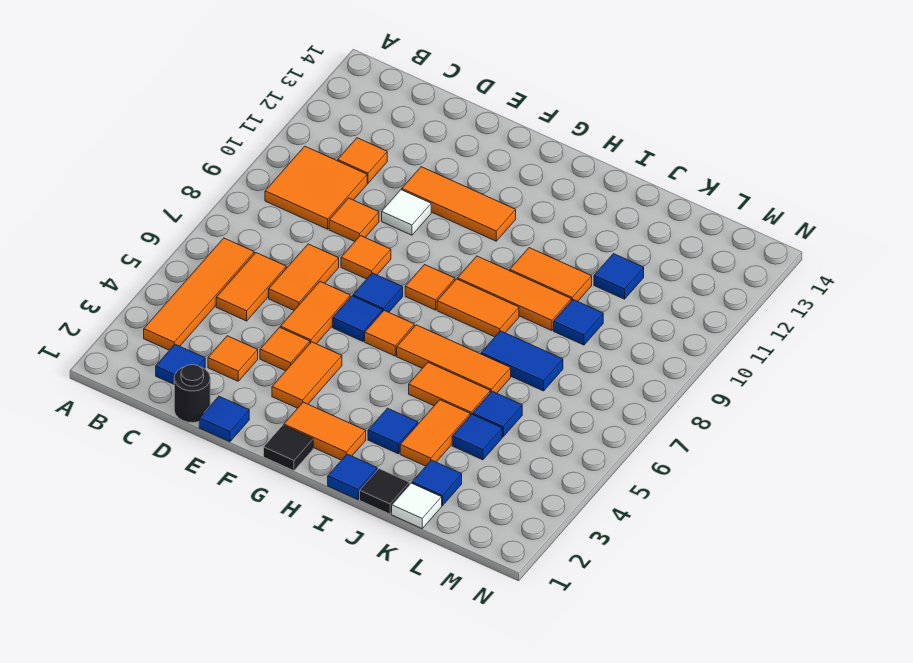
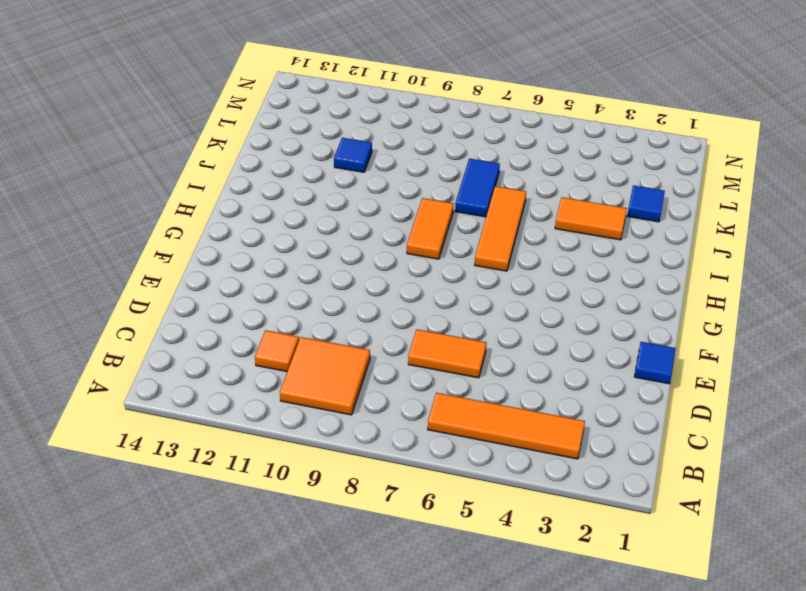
none -> blue 1x1 tile [156,344,205,384]
none -> orange 1x2 tile [216,253,286,321]
none -> black 1x1 round brick [174,365,210,423]
none -> orange 1x1 tile [208,336,258,381]

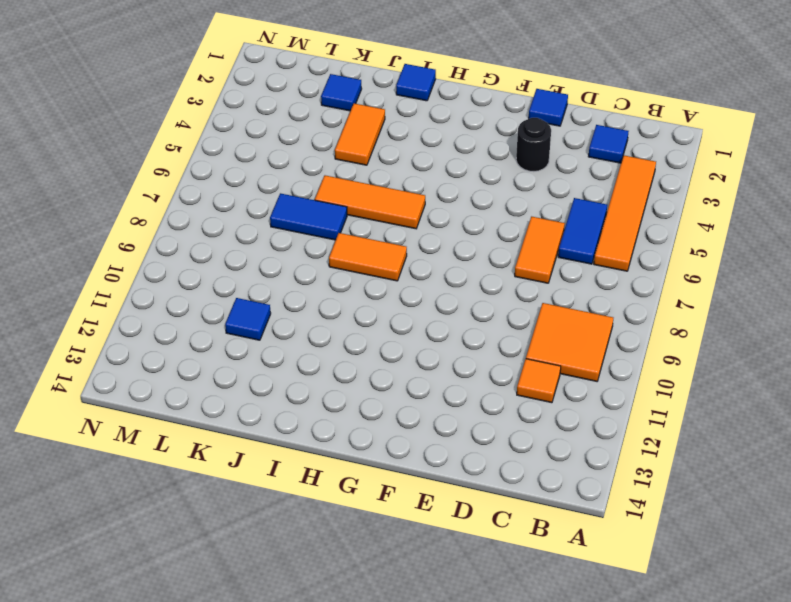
blue 1x2 tile [558,198,607,264] -> orange 1x2 tile [216,253,286,321]
black 1x1 round brick [516,118,551,172] -> black 1x1 round brick moved to [174,365,210,423]
none -> orange 1x1 tile [208,336,258,381]
none -> orange 1x1 tile [329,198,379,242]
none -> orange 1x1 tile [260,327,310,371]
none -> orange 1x2 tile [280,282,350,344]

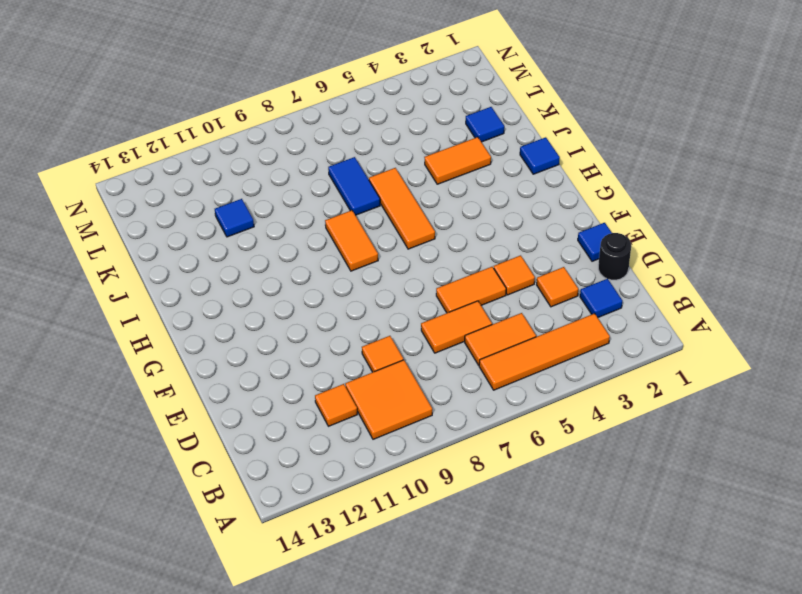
none -> orange 1x1 tile [341,236,391,279]
none -> white 1x1 tile [382,190,431,235]
none -> orange 1x3 tile [402,167,516,241]
none -> orange 1x2 tile [272,342,342,408]

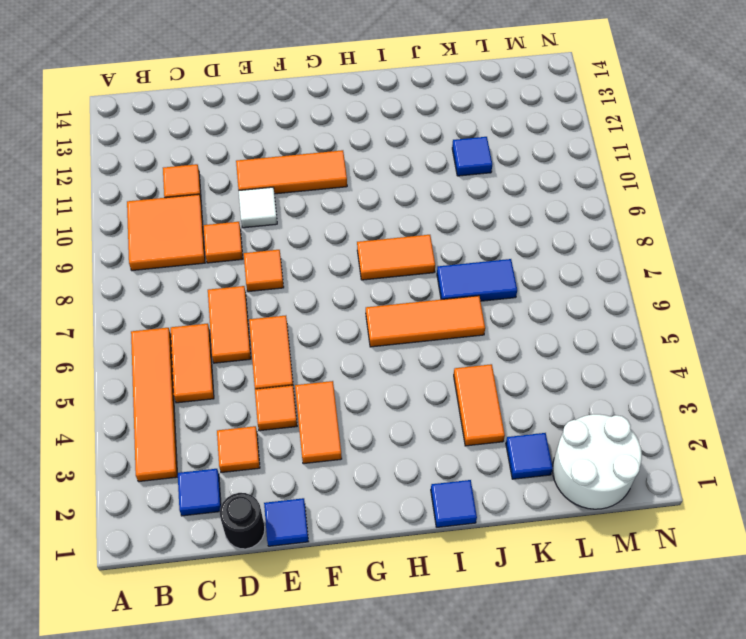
white 2x2 round brick [553,414,642,509] -> none
none -> blue 1x1 tile [333,296,382,341]
none -> blue 1x1 tile [353,273,403,312]
none -> black 1x1 tile [264,425,313,471]
none -> orange 1x2 tile [284,402,366,460]

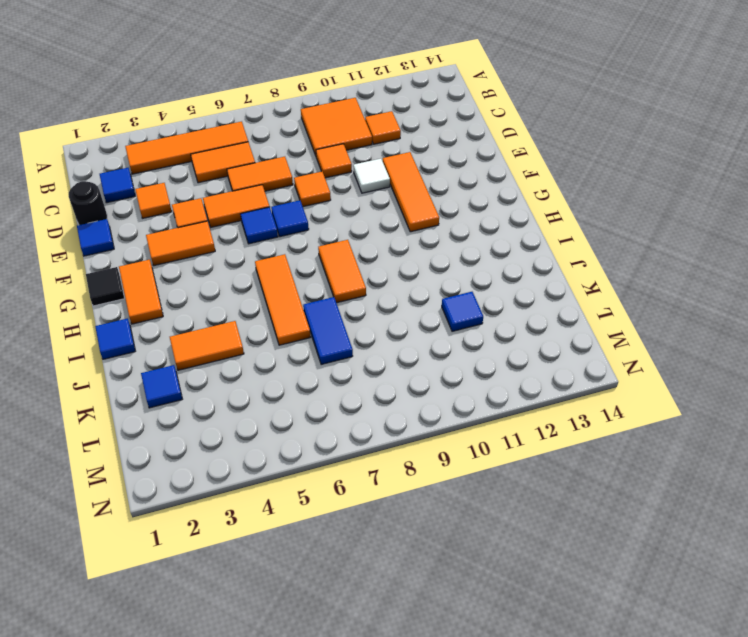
none -> orange 1x1 tile [365,311,414,356]
none -> orange 1x1 tile [405,265,455,310]
none -> orange 1x3 tile [457,256,571,331]
none -> blue 1x1 tile [368,408,418,454]

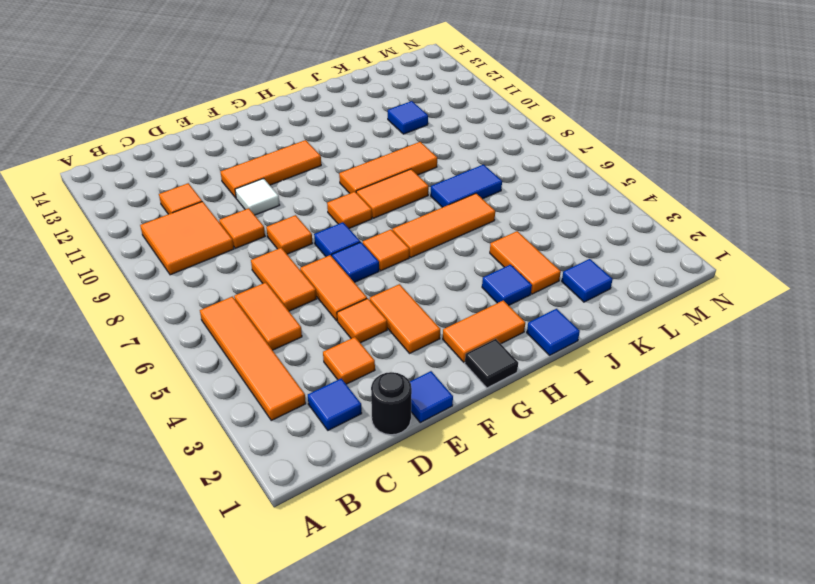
none -> orange 1x2 tile [409,362,490,415]
none -> orange 1x2 tile [510,248,592,301]
none -> black 1x1 tile [360,469,410,514]
none -> white 1x1 tile [392,483,442,528]

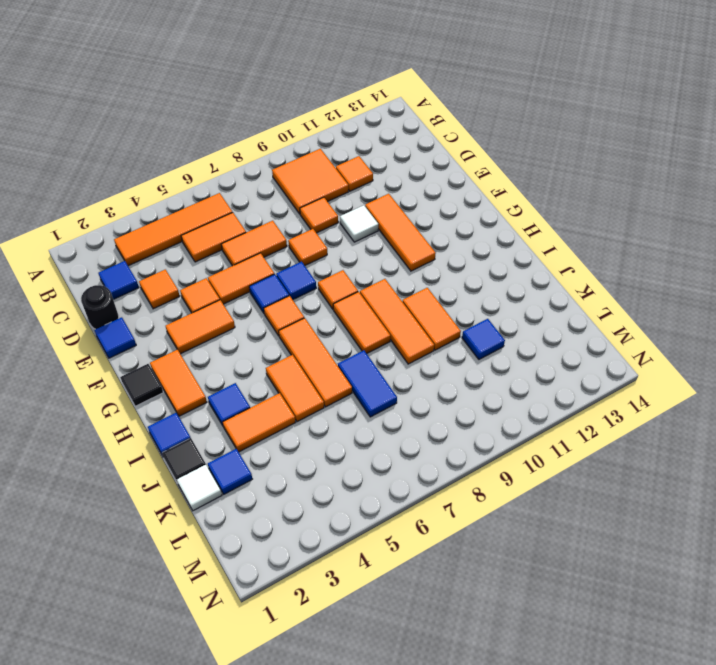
none -> blue 1x1 tile [452,414,502,460]
none -> blue 1x1 tile [473,391,522,437]
none -> blue 1x1 tile [554,300,603,345]

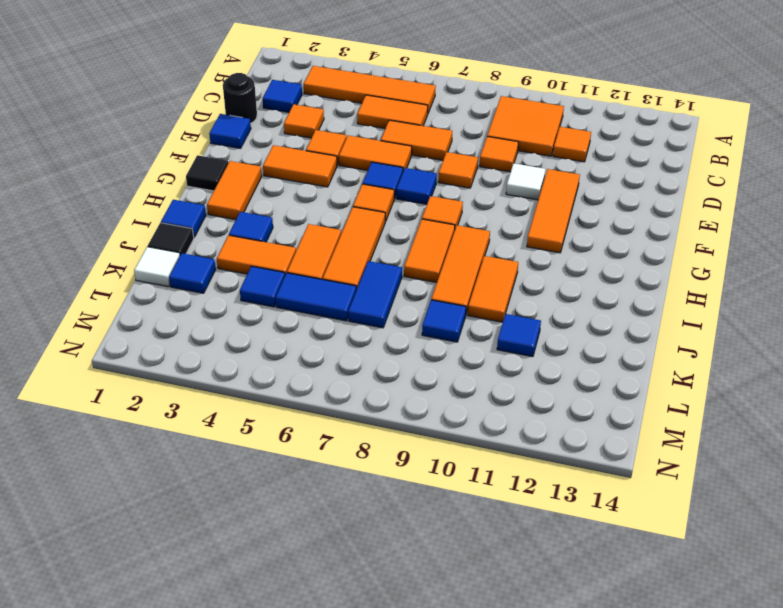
blue 1x2 tile [276,273,356,321] -> blue 1x1 tile [473,391,522,437]

